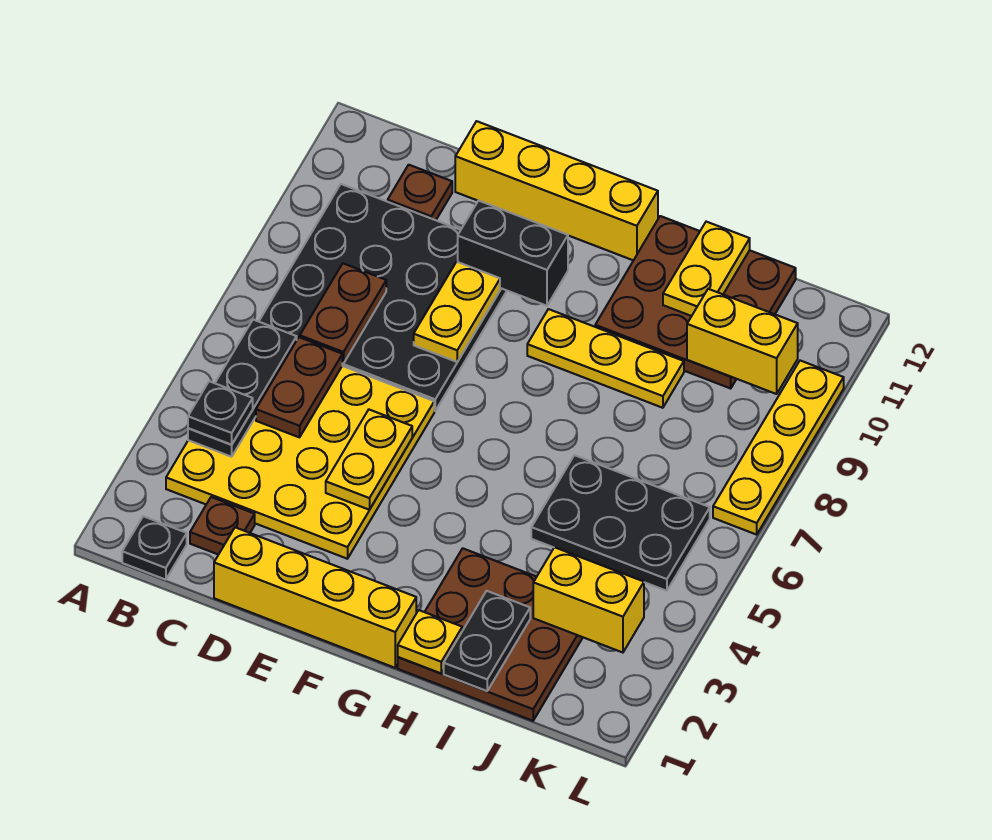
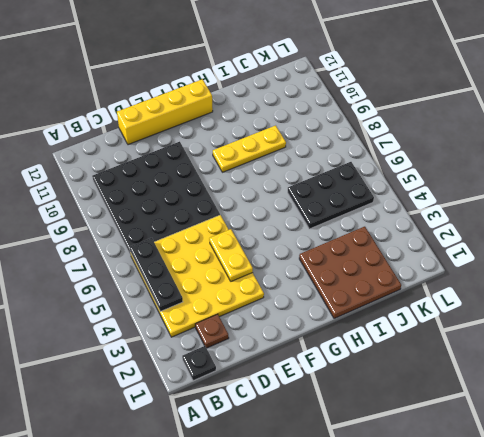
none -> brown 1x1 plate [388,165,452,220]
none -> yellow 1x4 brick [214,527,416,668]
none -> brown 3x3 plate [595,216,796,388]

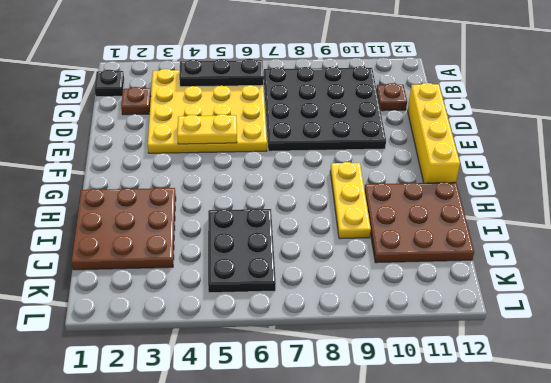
none -> yellow 1x4 brick [214,527,416,668]
none -> yellow 1x4 plate [713,361,844,535]
none -> brown 1x2 plate [256,337,342,437]

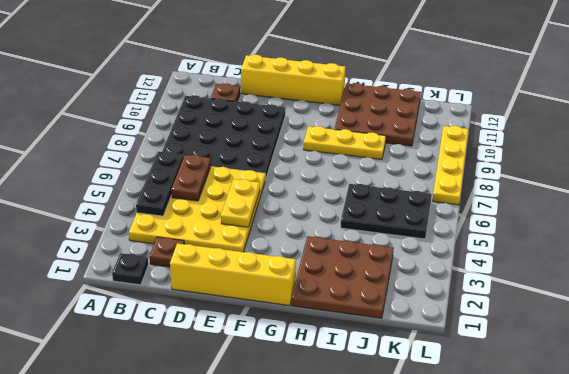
none -> brown 1x2 plate [300,263,386,364]
none -> yellow 1x2 plate [414,262,500,362]
none -> black 1x2 brick [458,201,568,306]

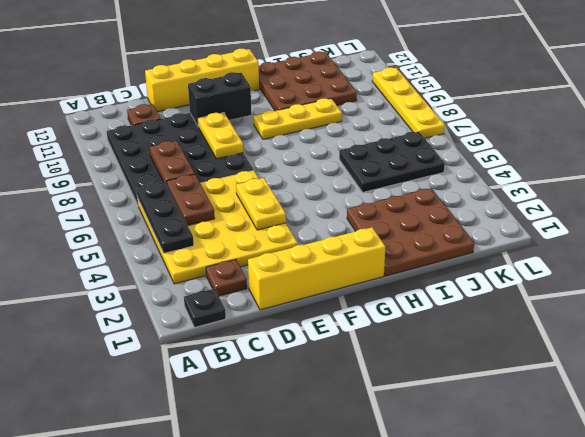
none -> yellow 1x1 plate [398,610,462,673]
none -> black 1x2 plate [444,591,530,691]
none -> yellow 1x2 plate [663,222,750,316]

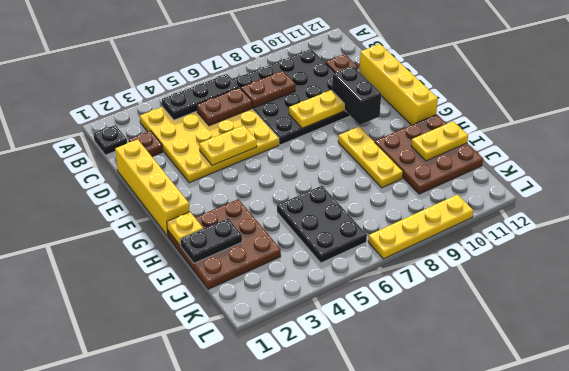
none -> yellow 1x2 brick [533,547,644,653]
none -> yellow 1x2 brick [687,289,798,394]
none -> black 1x1 plate [188,381,253,445]

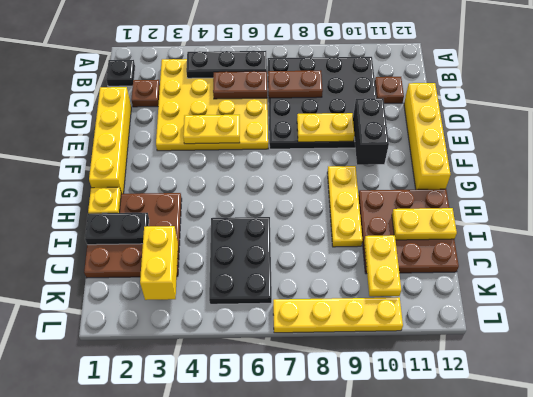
yellow 1x2 plate [364,235,401,296] -> yellow 1x2 brick [687,289,798,394]
none -> black 1x1 plate [188,381,253,445]

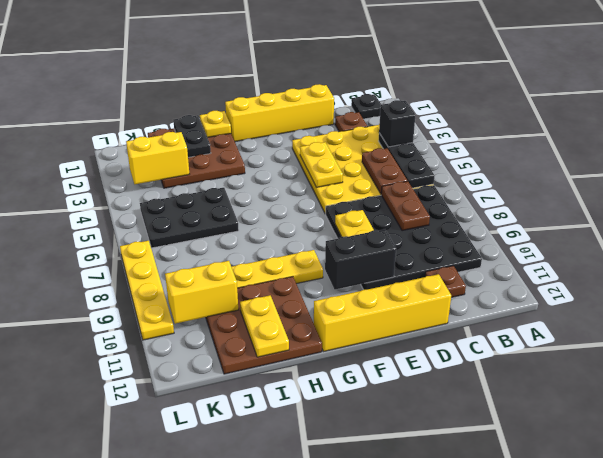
black 1x1 brick [379,100,415,147] -> black 1x1 plate [188,381,253,445]

